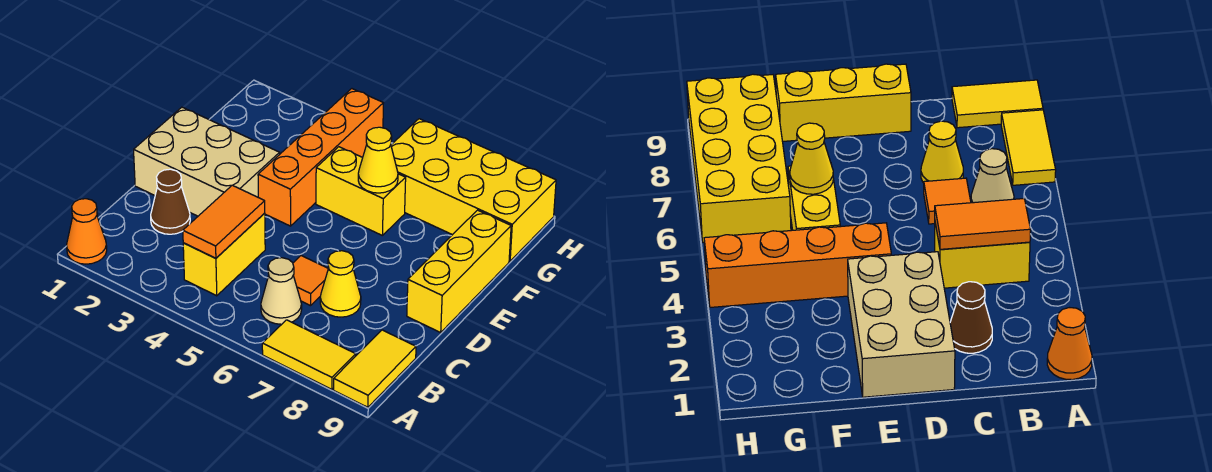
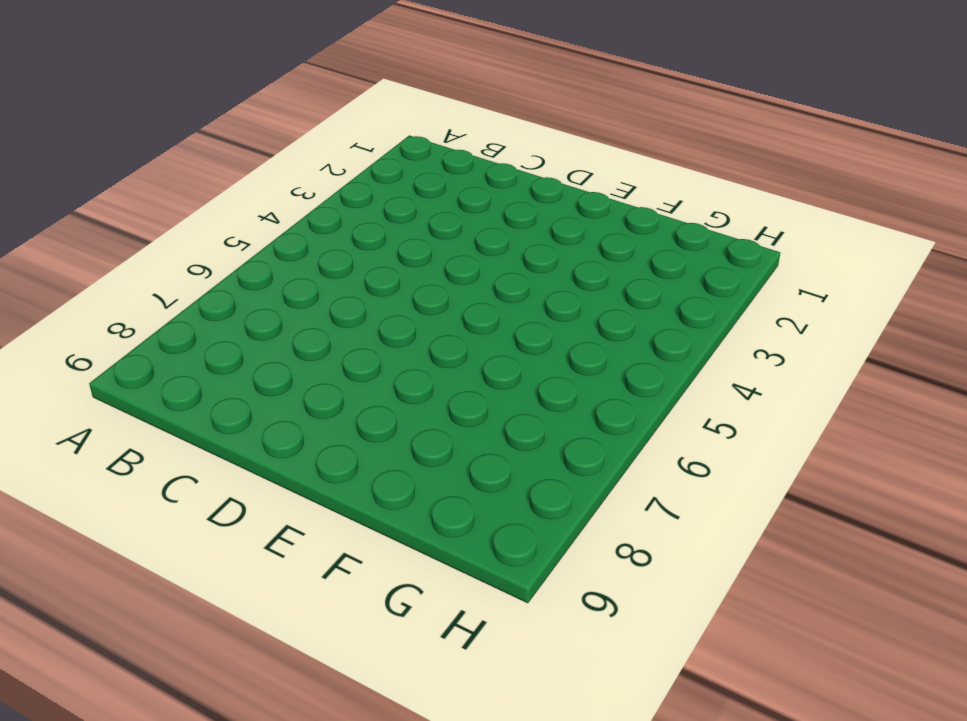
none -> orange 1x1 cone [67,199,107,264]
none -> yellow 1x2 tile [262,320,356,389]
none -> yellow 1x2 tile [334,330,416,407]

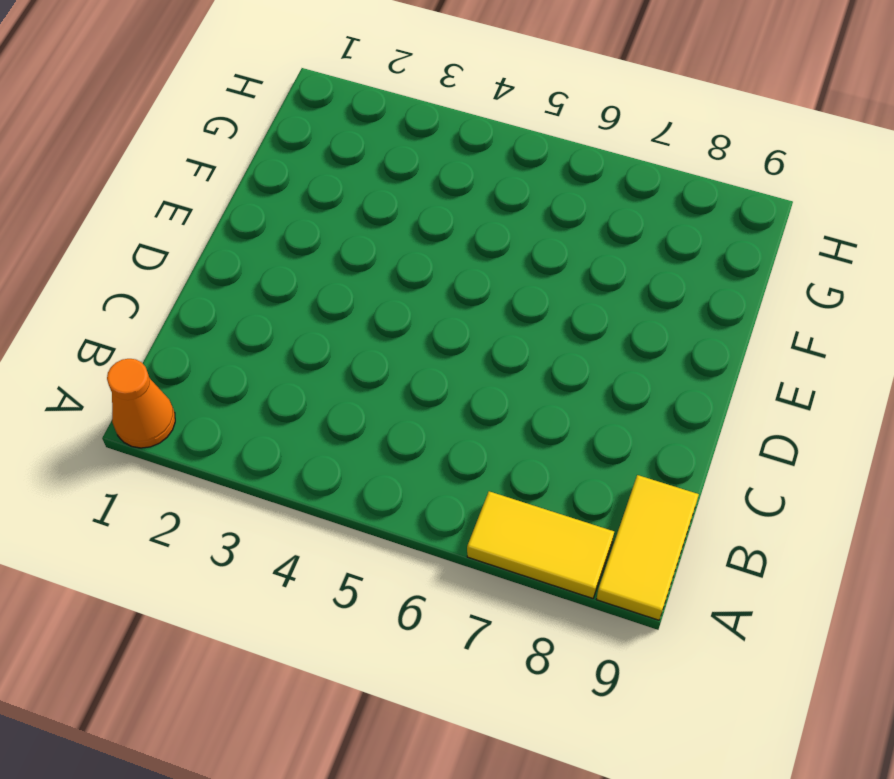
none -> yellow 1x2 brick [183,213,265,296]
none -> tan 1x1 cone [261,258,302,324]
none -> brown 1x1 cone [151,169,190,234]

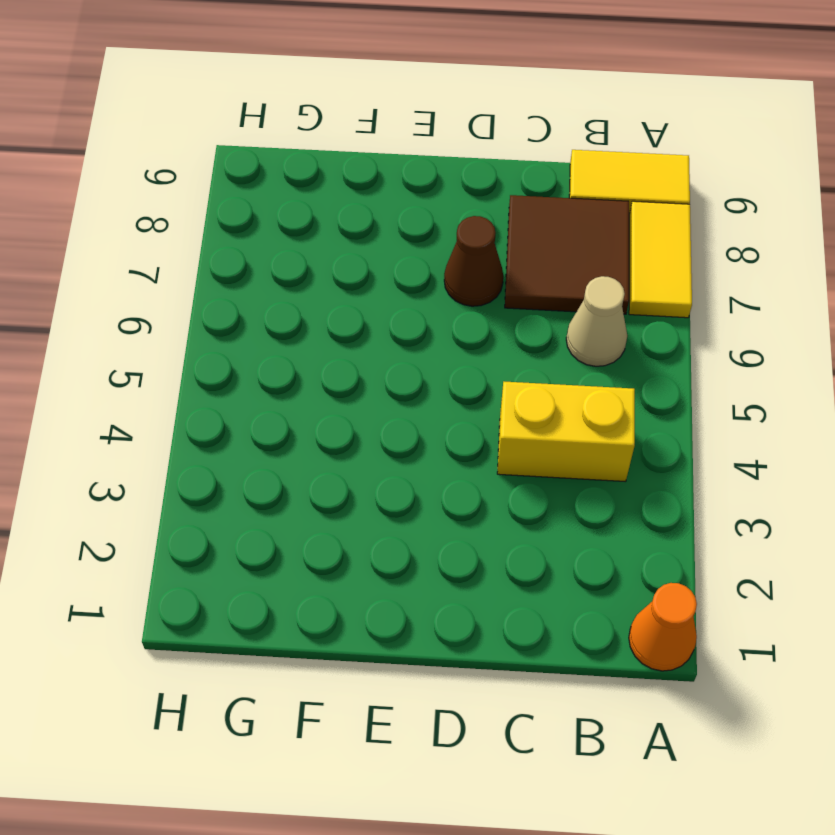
brown 2x2 tile [505,195,629,314] -> yellow 1x1 cone [320,251,361,317]
brown 1x1 cone [444,216,503,306] -> brown 1x1 cone moved to [151,169,190,234]
none -> orange 1x1 tile [293,256,328,306]
none -> tan 2x3 brick [134,107,280,216]
none -> yellow 1x3 brick [407,210,511,332]

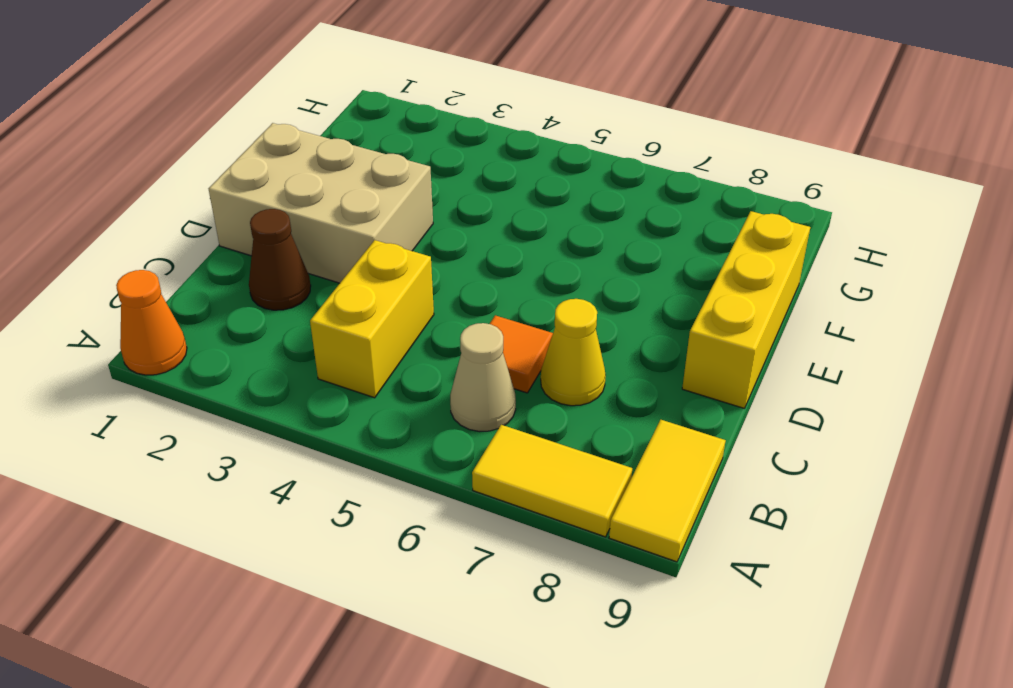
none -> orange 1x4 brick [258,89,383,226]
none -> yellow 1x2 brick [316,147,406,235]
none -> yellow 2x4 brick [391,119,556,261]

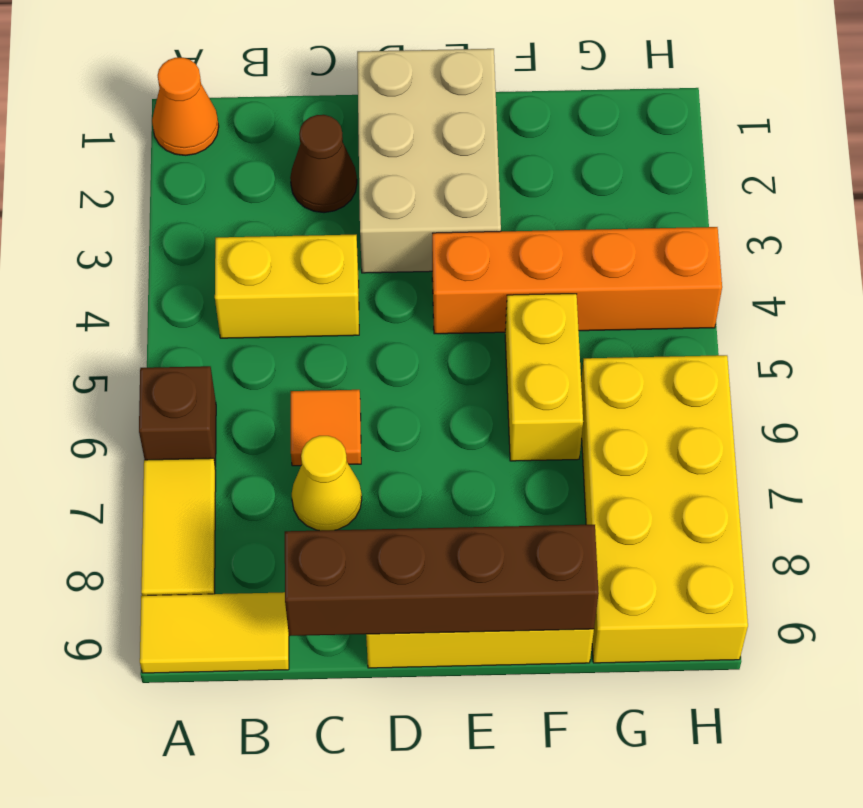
brown 1x1 brick [139,366,216,467] -> none
brown 1x4 brick [285,525,599,636] -> none
none -> tan 1x1 cone [261,258,302,324]
none -> orange 1x2 tile [183,185,265,258]
none -> yellow 1x1 cone [358,127,398,193]

